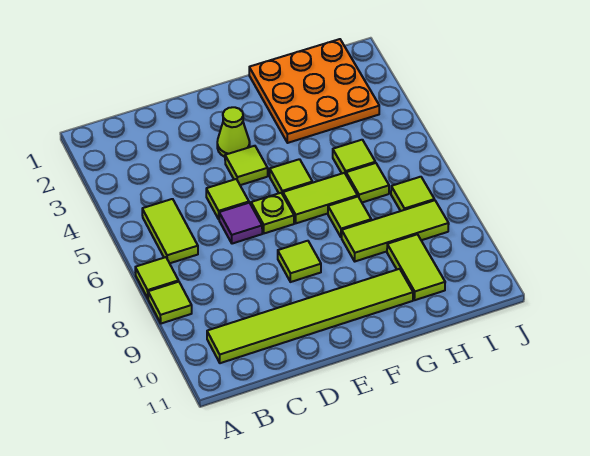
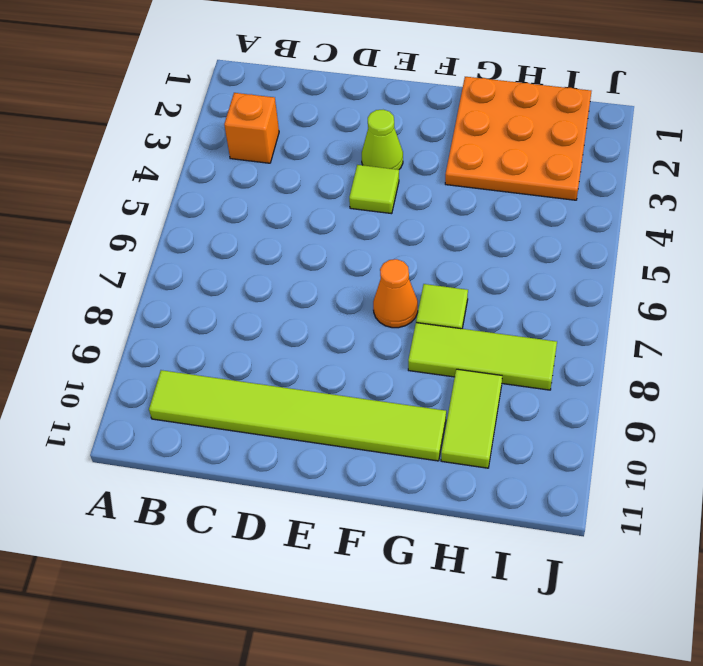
orange 1x1 brick [224,93,279,163] -> none
orange 1x1 cone [373,259,418,328] -> none
none -> lime 1x1 tile [135,257,179,298]
none -> lime 1x1 tile [148,282,192,324]
none -> lime 1x2 tile [142,199,198,263]

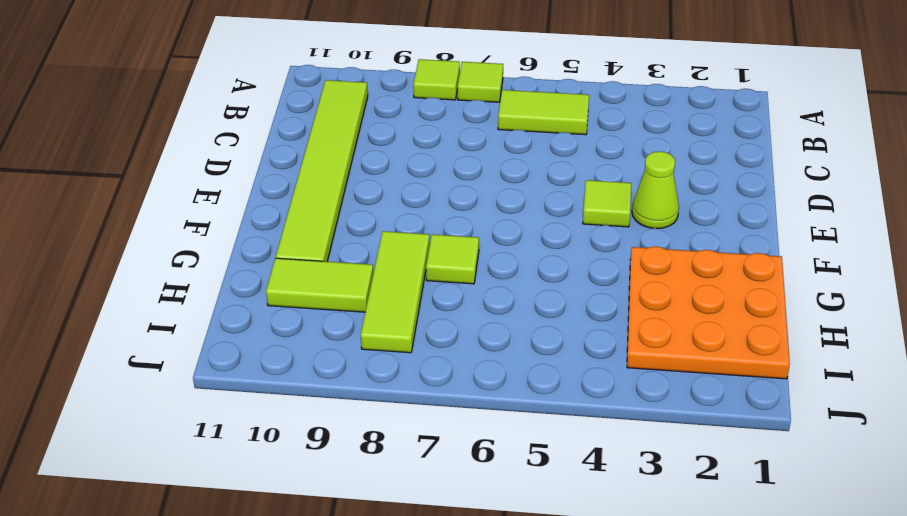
none -> lime 1x1 tile [206,179,249,219]
none -> purple 1x1 tile [219,203,262,244]
none -> lime 1x1 plate [251,193,294,233]

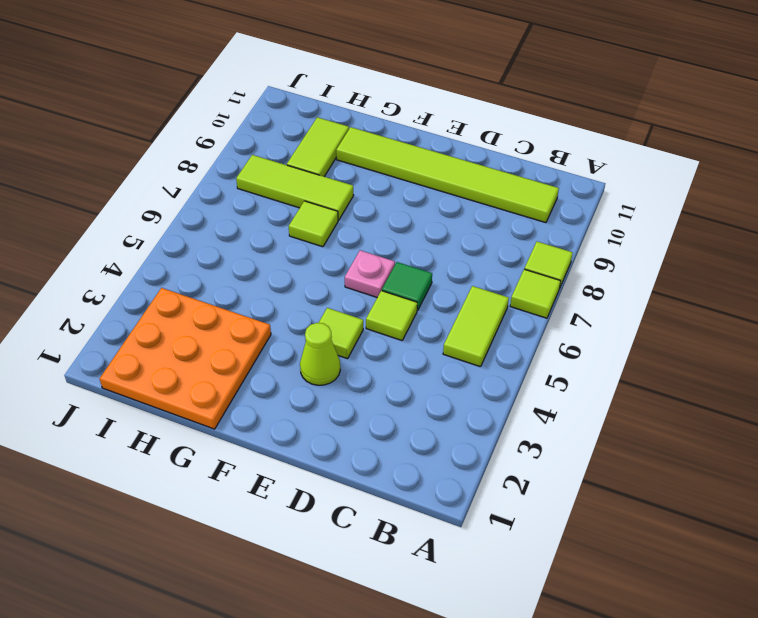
green 1x1 tile [382,262,432,311] -> purple 1x1 tile [219,203,262,244]
pink 1x1 plate [345,250,395,297] -> lime 1x1 plate [251,193,294,233]
none -> lime 1x1 tile [278,241,321,282]
none -> lime 1x1 tile [270,159,312,195]
none -> lime 1x2 tile [283,173,358,223]

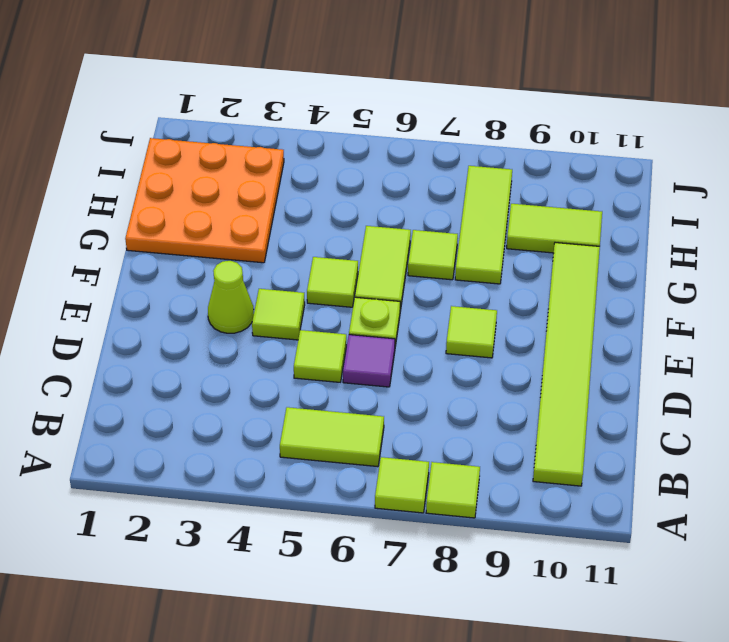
none -> lime 1x1 tile [333,140,375,174]
none -> lime 1x1 tile [346,163,389,202]
none -> lime 1x1 tile [391,177,434,211]

